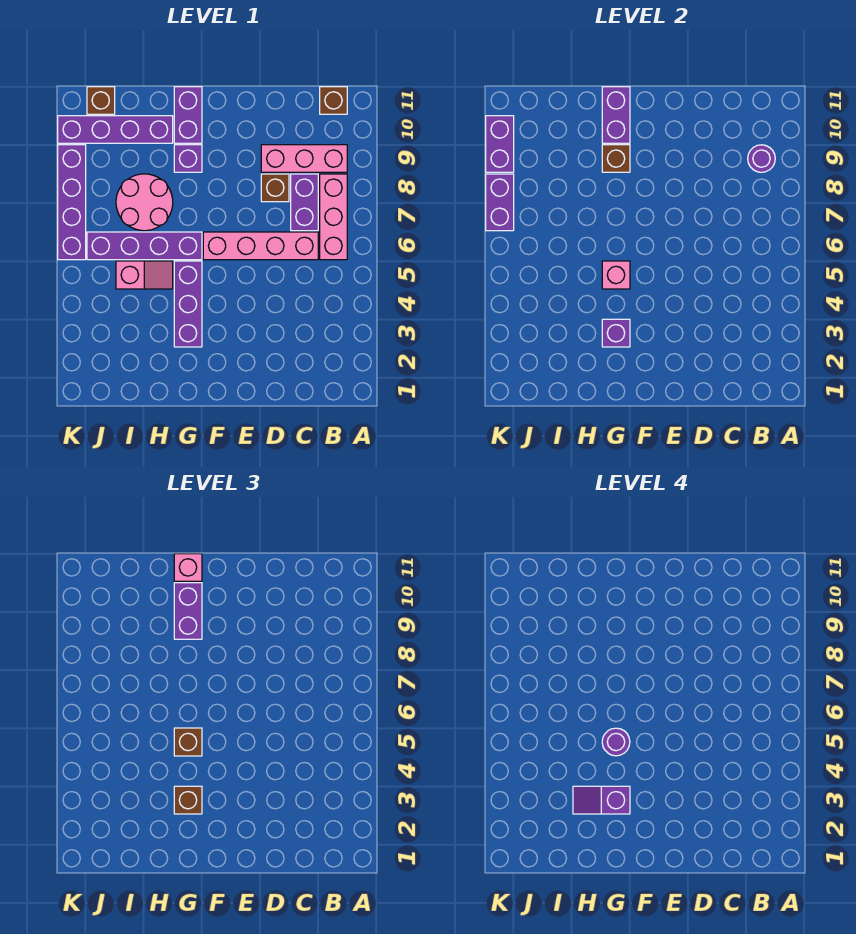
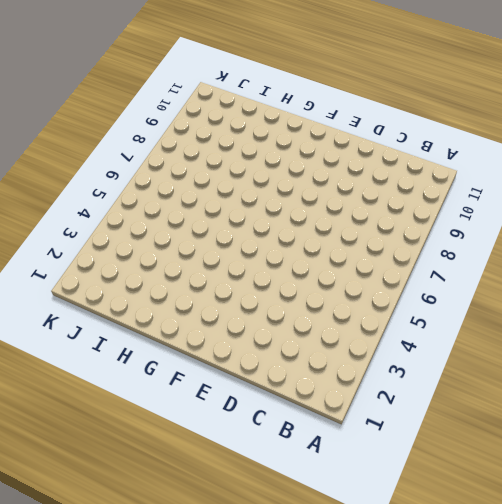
none -> pink 1x3 brick [320,174,347,260]
none -> pink 1x3 brick [261,145,347,172]
none -> brown 1x1 brick [320,87,347,114]

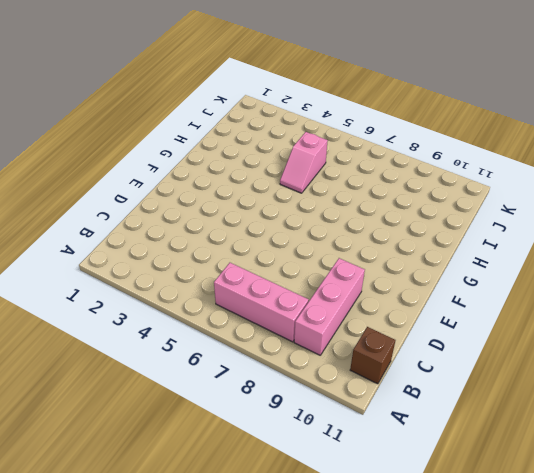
none -> pink 1x4 brick [203,232,318,260]
none -> purple 1x2 brick [291,174,318,231]
none -> brown 1x1 brick [261,174,289,202]

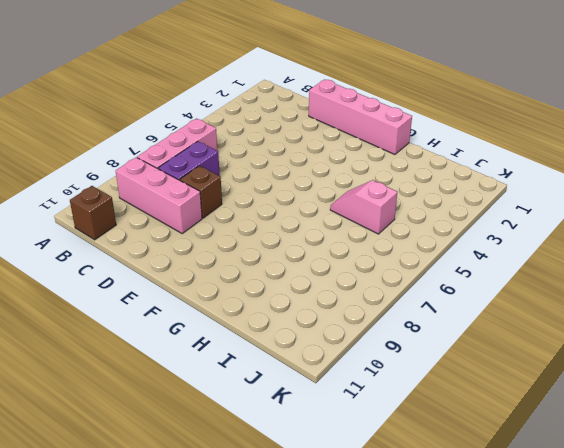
pink 1x4 brick [309,79,412,154] -> pink 1x4 brick moved to [203,232,318,260]
none -> purple 1x3 brick [174,261,202,347]
none -> purple 1x4 brick [87,232,202,260]
none -> purple 1x1 brick [174,145,202,172]

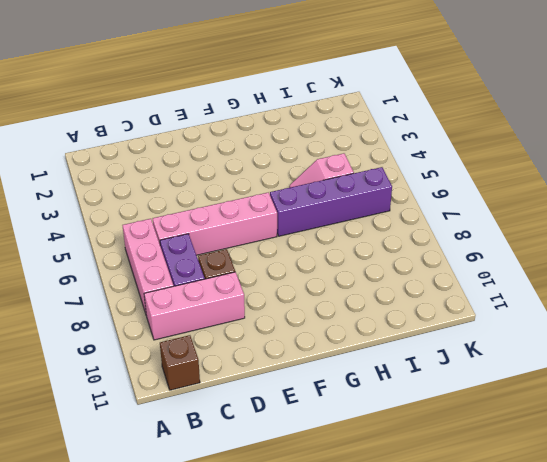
none -> purple 1x3 brick [174,261,202,347]
none -> purple 1x1 brick [174,145,202,172]
none -> purple 1x2 brick [174,87,202,143]

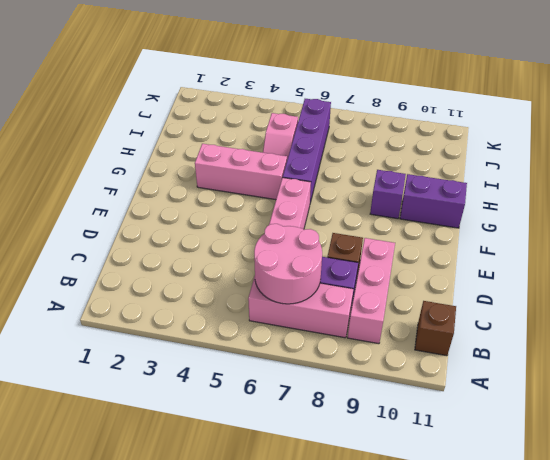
pink 2x2 round brick [254,224,322,304] -> pink 2x2 round brick moved to [116,174,173,231]
pink 1x3 brick [195,144,287,200] -> purple 1x3 brick [174,261,202,347]
none -> purple 1x4 brick [58,116,173,143]
none -> brown 1x1 brick [87,87,115,114]
none -> purple 1x4 brick [58,145,86,260]

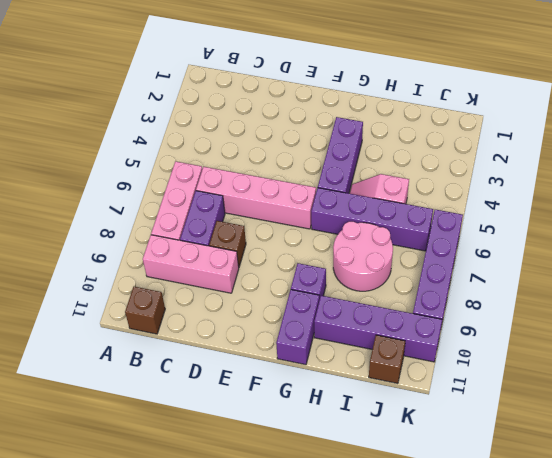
none -> purple 1x1 round brick [748,145,775,172]
none -> purple 1x1 brick [602,319,630,347]
none -> pink 1x1 brick [602,261,630,289]

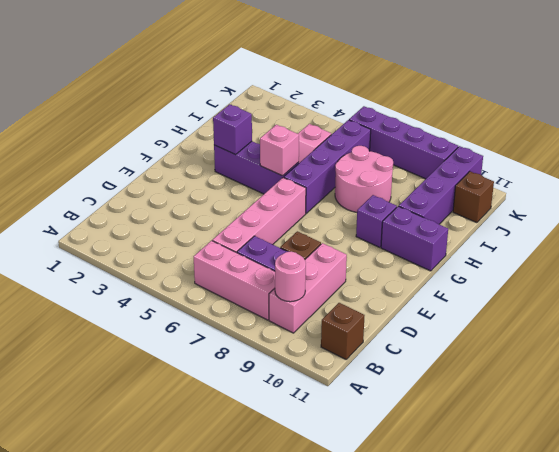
pink 1x1 round brick [275,252,306,302] -> purple 1x1 round brick [748,145,775,172]
none -> brown 1x1 brick [602,145,630,172]
none -> purple 1x2 brick [602,87,630,143]
none -> purple 1x2 brick [486,174,514,231]

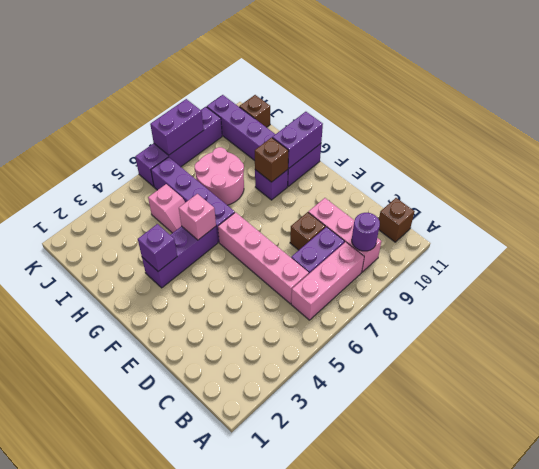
none -> purple 1x2 brick [486,116,514,172]
none -> brown 1x1 brick [174,786,202,814]
none -> brown 1x1 brick [174,728,202,756]

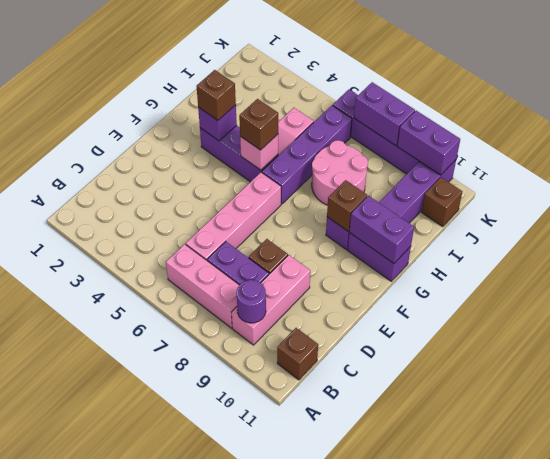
none -> purple 1x2 brick [174,583,202,639]
none -> pink 1x1 brick [174,554,202,581]
none -> purple 1x2 slope [573,786,630,814]

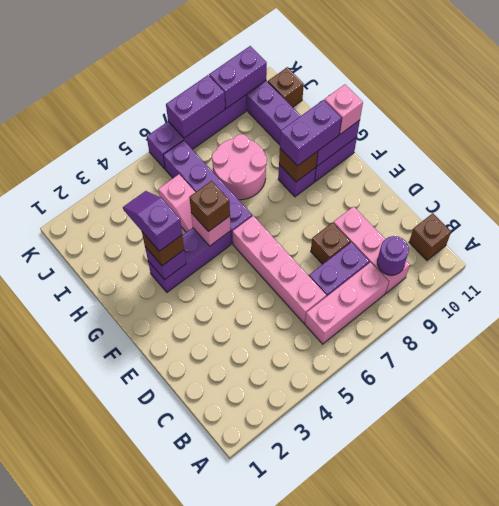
none -> purple 1x1 round brick [602,728,630,756]

